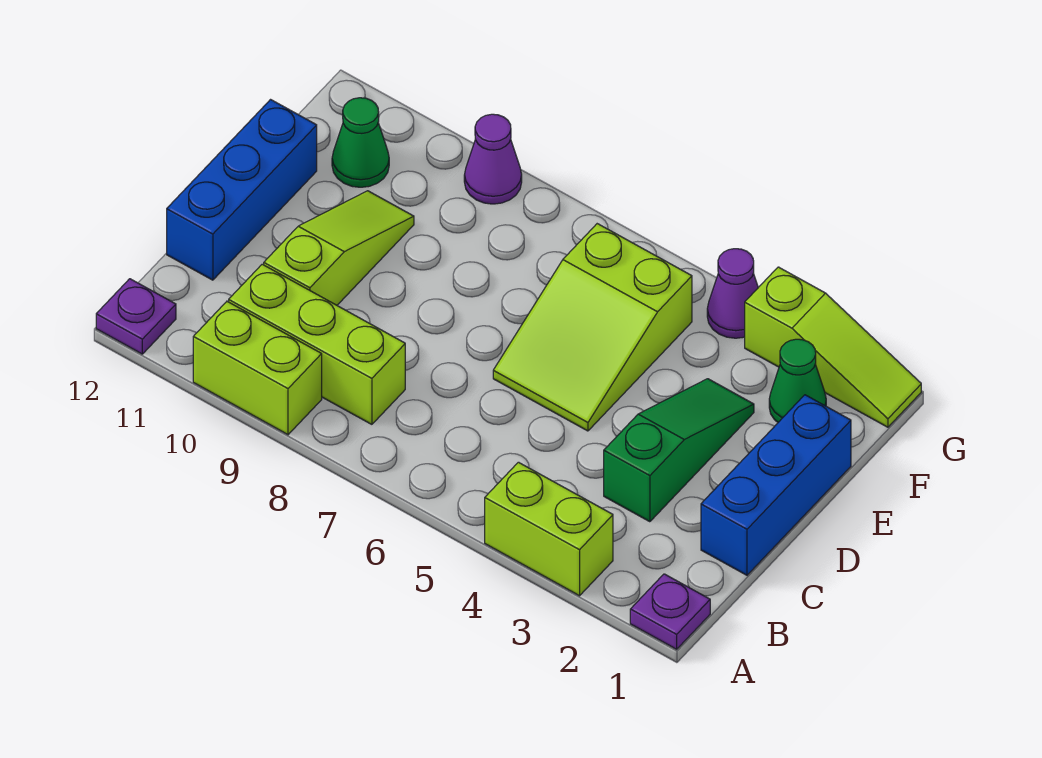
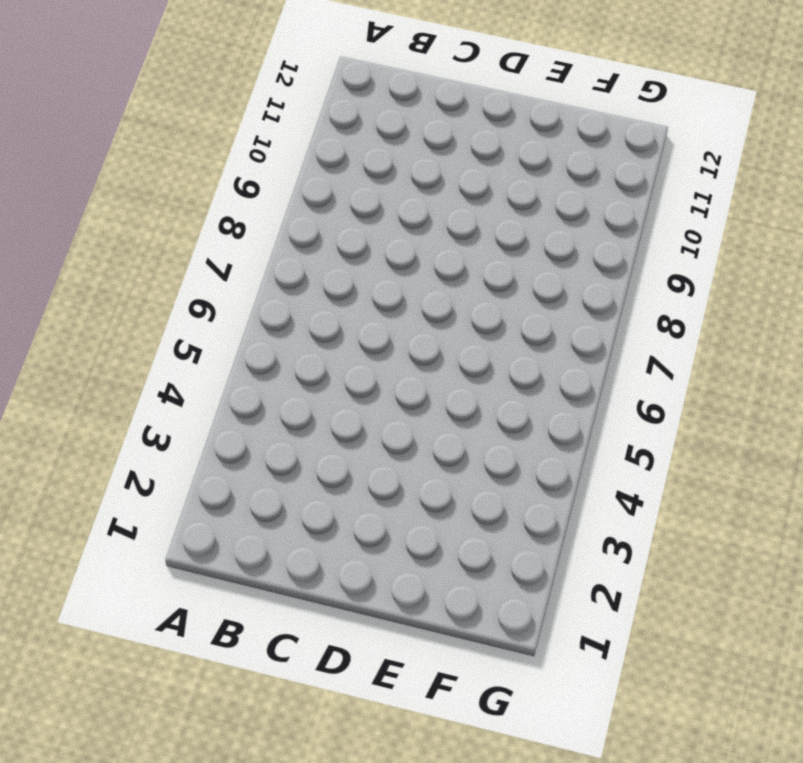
none -> purple 1x1 plate [630,574,710,649]
none -> lime 1x2 brick [485,462,613,596]
none -> lime 1x2 brick [193,302,322,435]

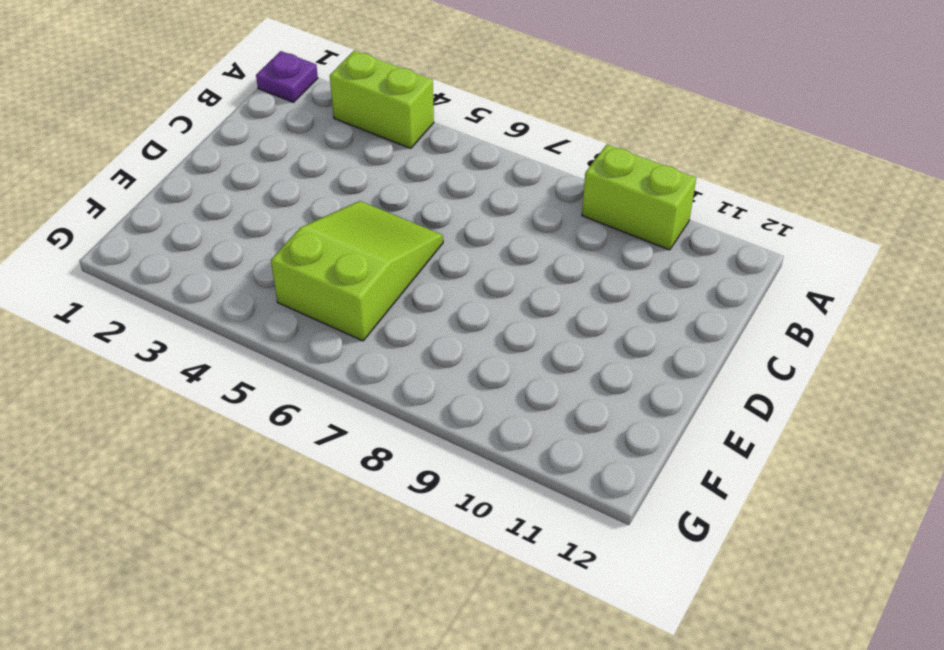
none -> purple 1x1 plate [96,279,176,354]
none -> lime 1x3 brick [229,264,405,424]
none -> blue 1x3 brick [701,395,851,575]

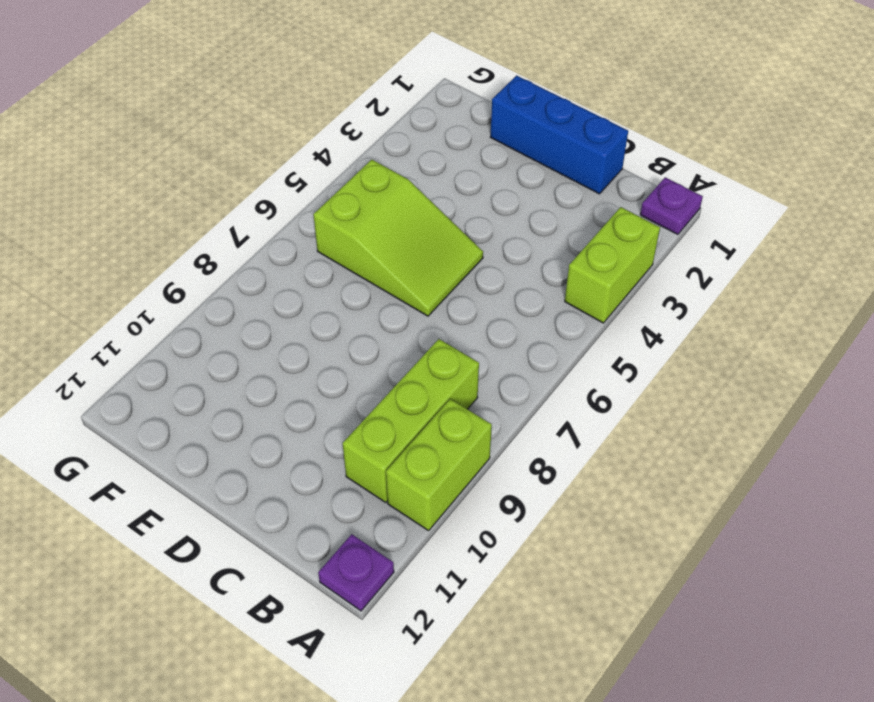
none -> green 1x3 slope [604,379,754,522]
none -> lime 1x3 slope [264,191,414,305]
none -> blue 1x3 brick [167,100,317,280]

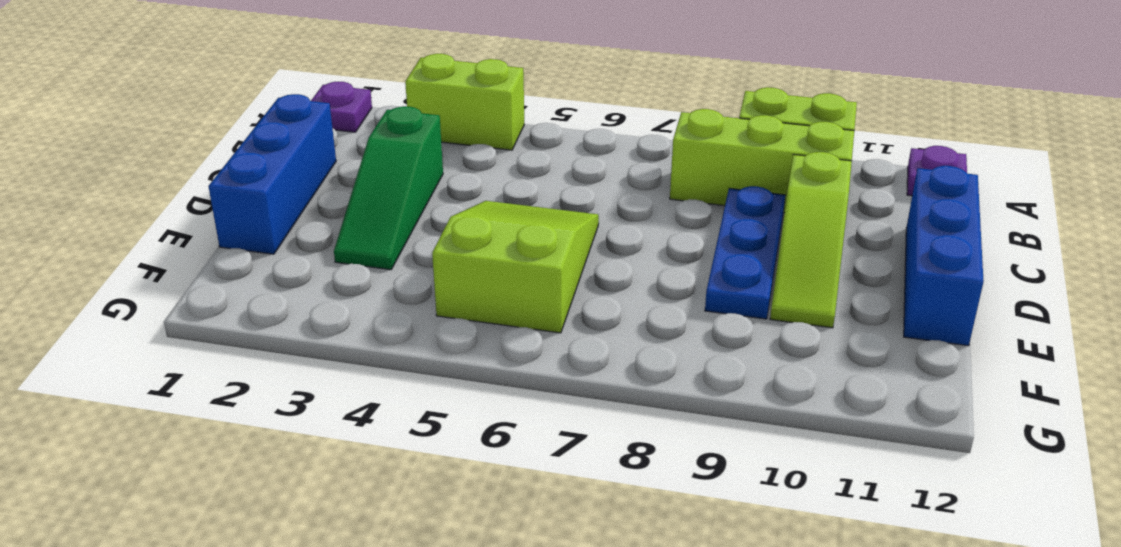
blue 1x3 plate [705,186,785,319] -> none
none -> green 1x1 cone [769,339,826,422]
none -> green 1x1 cone [332,98,389,187]
none -> lime 1x3 slope [745,267,921,427]

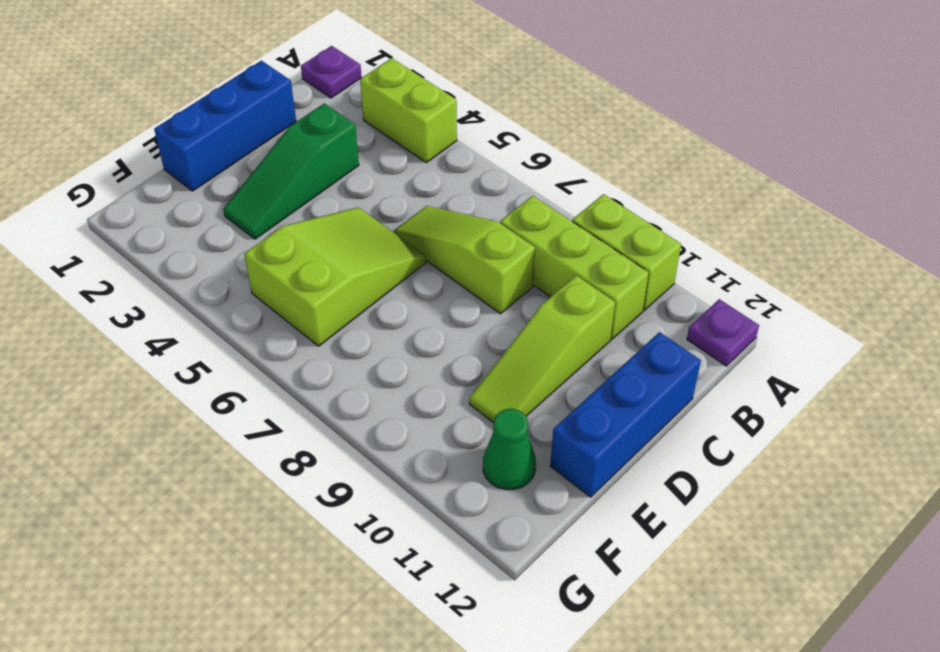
lime 1x3 slope [394,206,535,314] -> lime 1x3 slope moved to [745,267,921,427]
none -> green 1x1 cone [769,339,826,422]
none -> purple 1x1 cone [707,249,758,338]
none -> purple 1x1 cone [464,114,522,204]

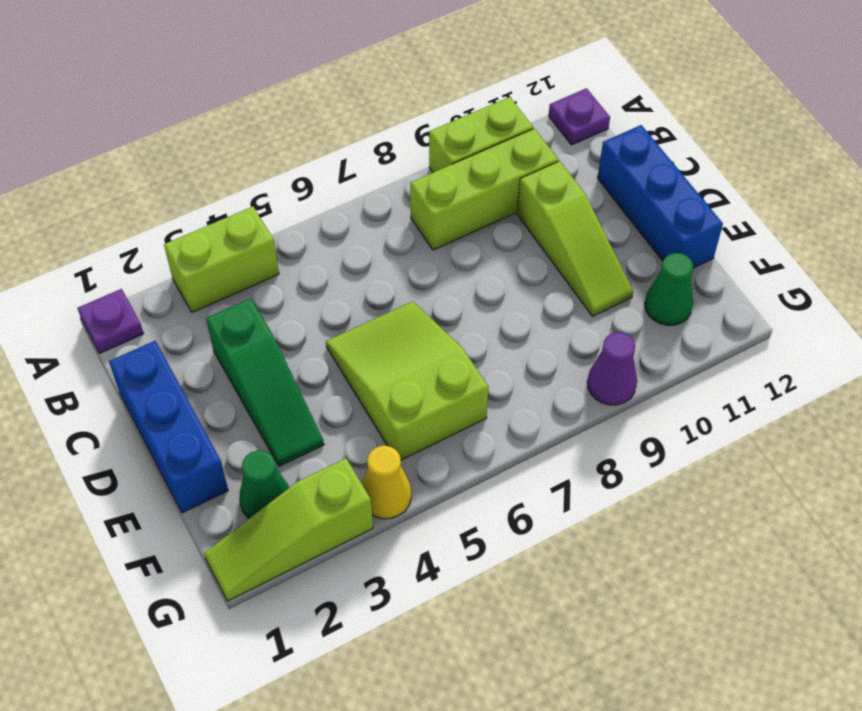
yellow 1x1 cone [362,446,411,519] -> purple 1x1 cone [707,249,758,338]

